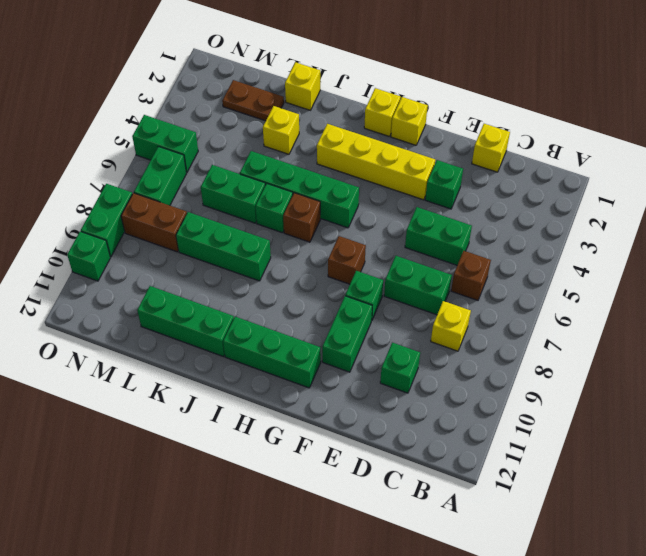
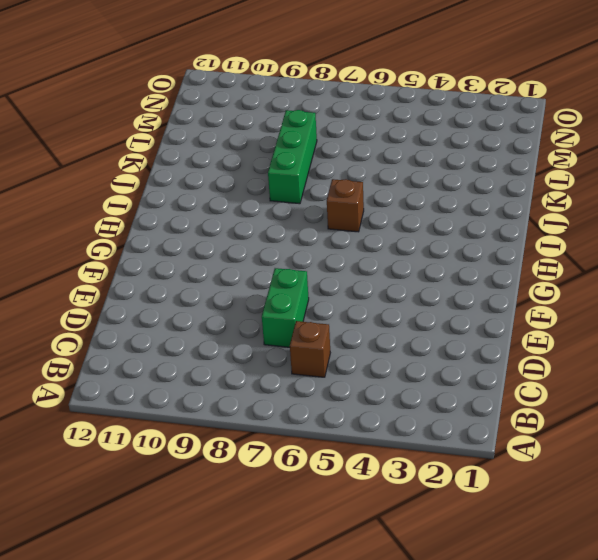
none -> yellow 1x1 brick [431,301,471,351]
none -> yellow 1x1 brick [472,124,510,172]
none -> green 1x2 brick [405,207,472,265]

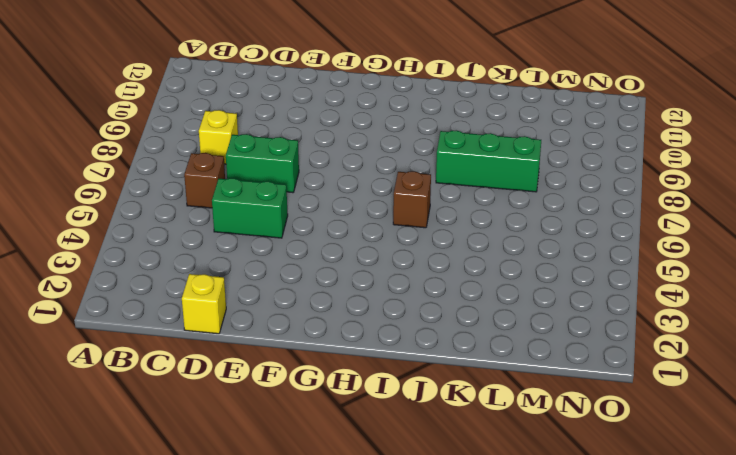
none -> green 1x1 brick [380,343,420,393]
none -> green 1x1 brick [425,160,463,209]
none -> yellow 1x4 brick [317,124,435,200]

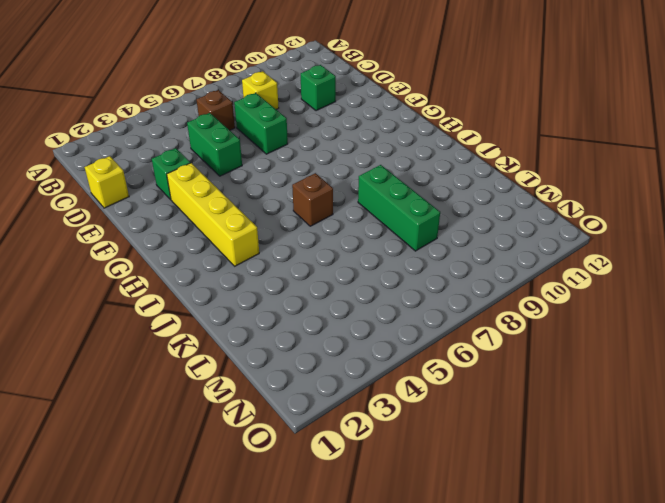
none -> green 1x1 brick [345,271,383,320]
none -> green 1x2 brick [322,296,372,372]
none -> yellow 1x1 brick [391,97,428,145]

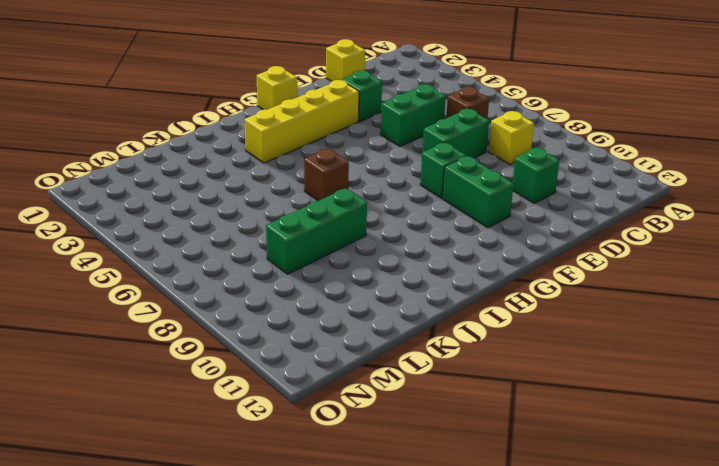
none -> brown 1x1 brick [328,236,366,284]
none -> green 1x3 brick [223,317,321,388]
none -> yellow 1x1 brick [364,88,401,137]

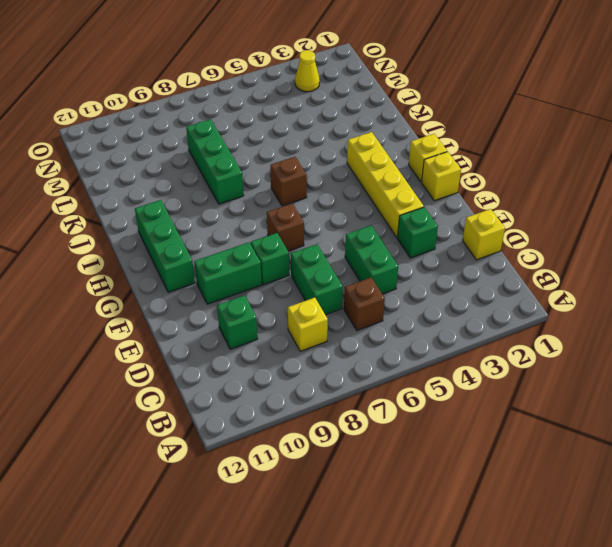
yellow 1x1 cone [295,50,320,92] -> none
none -> green 1x4 brick [240,151,359,228]
none -> green 1x1 brick [256,184,293,233]
none -> green 1x3 brick [137,286,234,357]

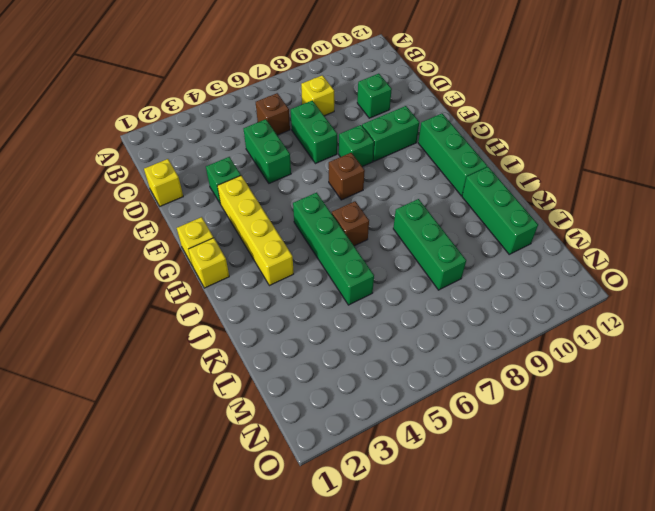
none -> green 1x1 brick [256,184,293,233]
none -> yellow 1x1 brick [285,62,320,110]
none -> yellow 1x1 brick [263,106,299,154]

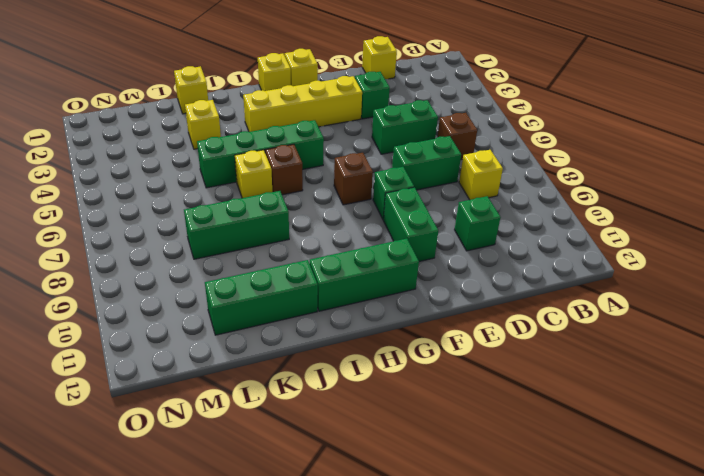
yellow 1x1 brick [235,150,272,198] -> green 1x1 brick [256,184,293,233]
none -> green 1x2 brick [201,165,265,223]
none -> brown 1x2 plate [222,80,284,121]
none -> brown 1x2 brick [121,193,187,252]

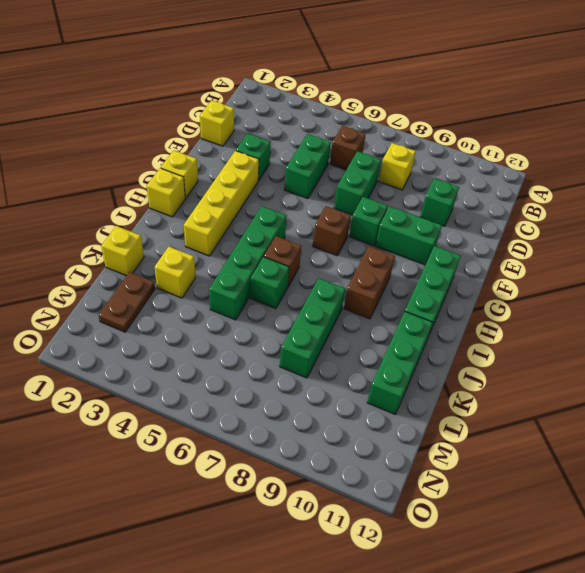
brown 1x2 brick [344,246,395,319] -> brown 1x2 brick moved to [121,193,187,252]
none -> green 1x2 brick [201,165,265,223]
none -> green 1x2 brick [132,115,198,172]
none -> green 1x2 brick [134,146,187,205]

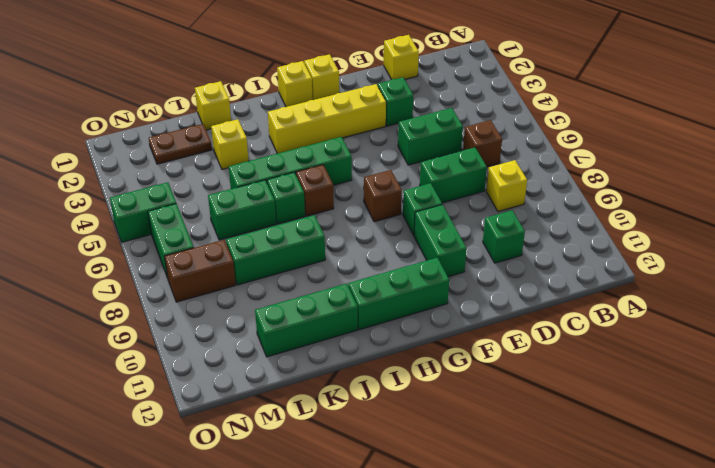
none -> green 1x2 brick [81,184,132,257]
none -> green 1x1 brick [67,231,110,281]

